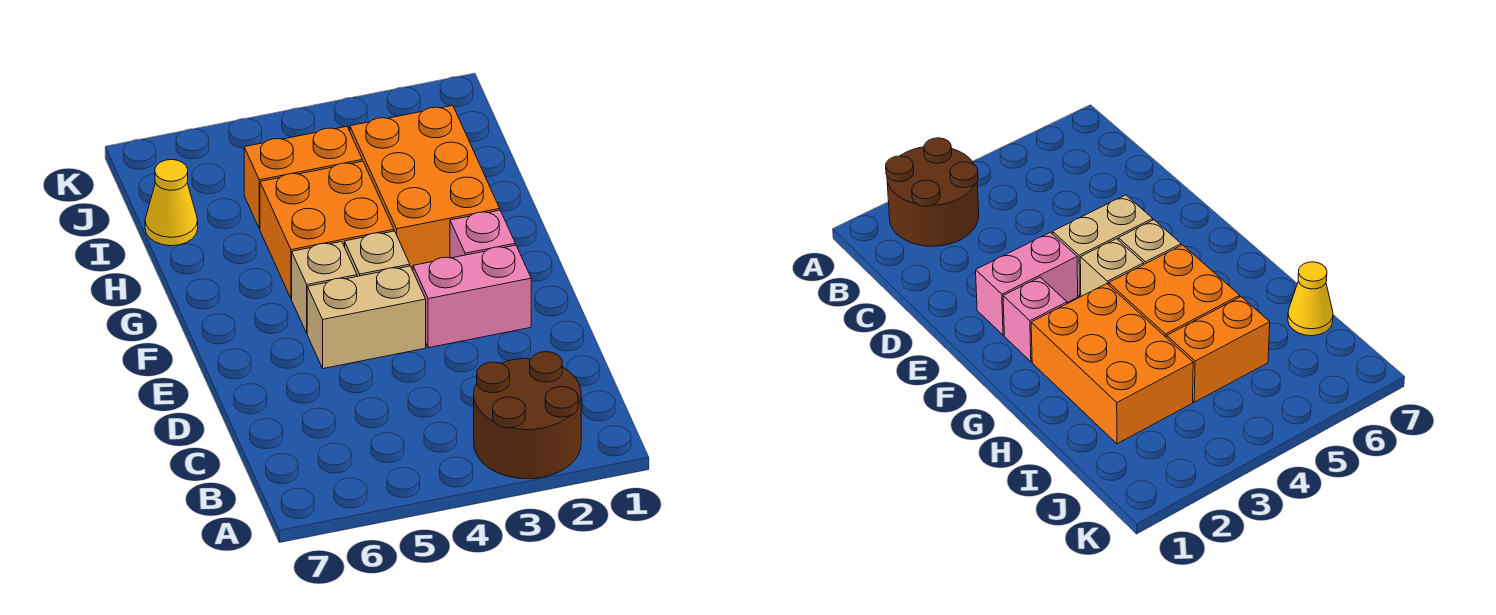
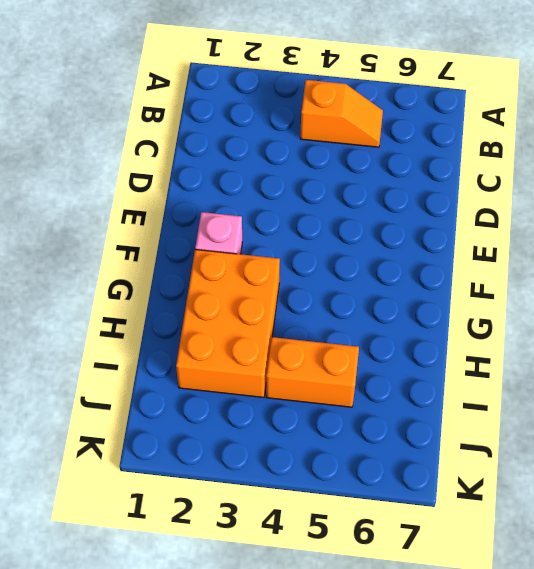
orange 1x2 slope [300,80,383,147] -> none
none -> brown 2x2 round brick [474,352,581,479]
none -> pink 1x2 brick [413,245,531,348]

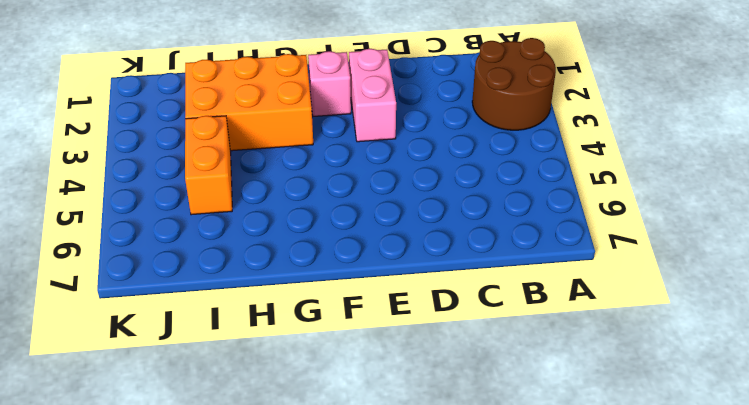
none -> tan 1x2 brick [307,266,426,369]
none -> tan 1x1 brick [345,231,410,276]

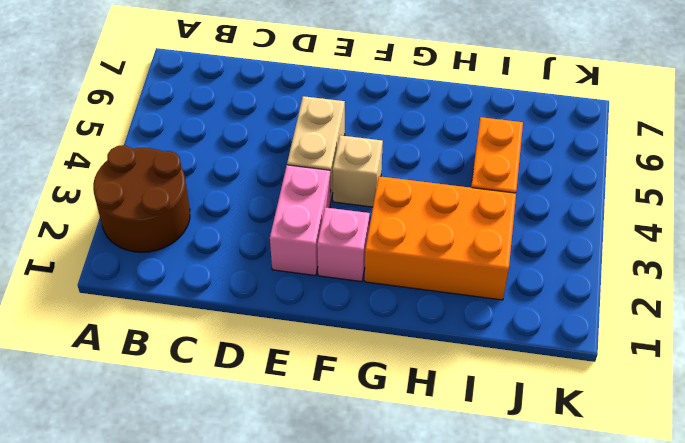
none -> tan 1x1 brick [292,242,357,333]
none -> orange 2x2 brick [260,161,394,299]

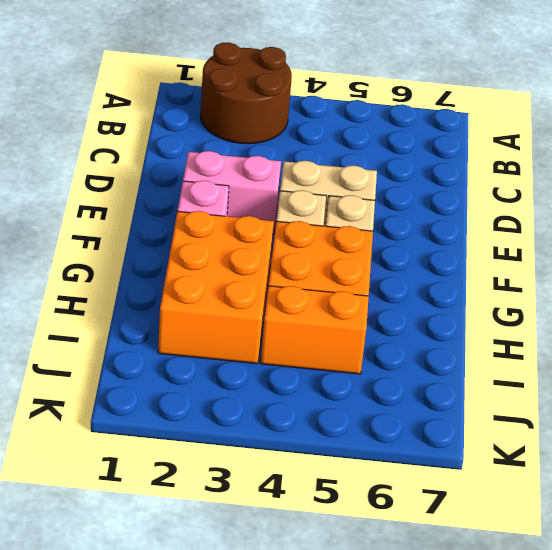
none -> yellow 1x1 cone [145,160,198,246]

